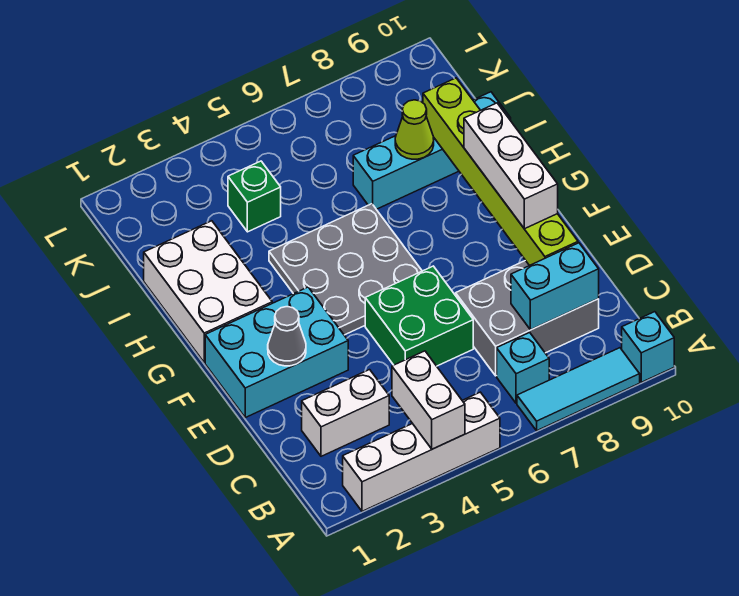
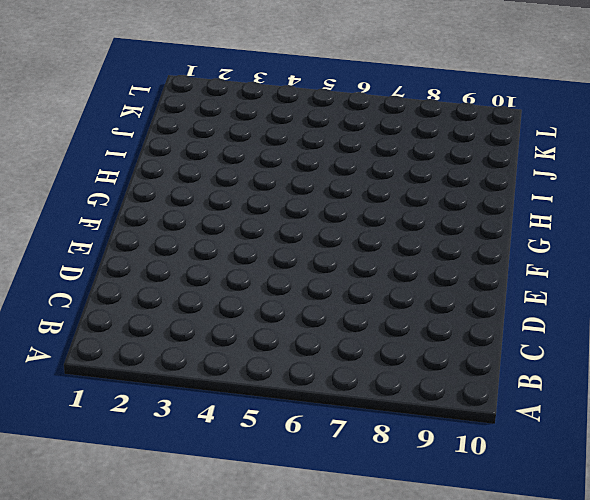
none -> white 1x4 brick [343,392,500,511]
none -> cyan 1x3 tile [517,348,640,431]
none -> cyan 1x1 brick [622,312,674,382]

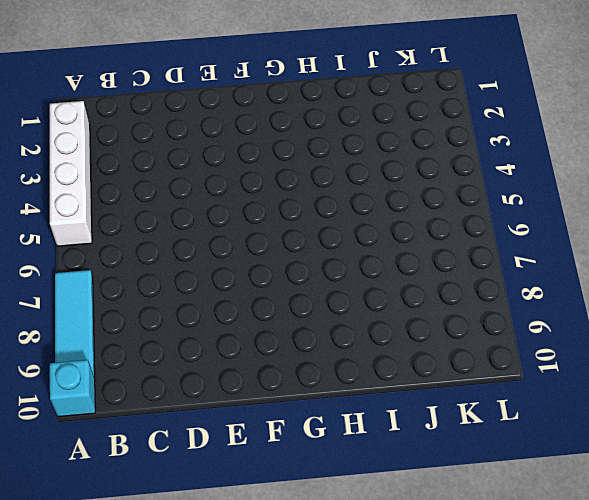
none -> cyan 1x1 brick [497,332,549,403]
none -> white 1x2 brick [302,370,389,456]
none -> grey 2x3 brick [456,260,599,376]

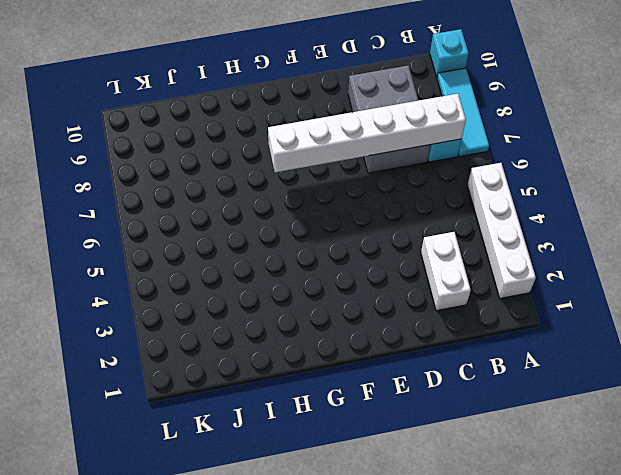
white 1x6 brick [268,94,466,172] -> none
none -> green 2x2 brick [365,266,473,366]
none -> cyan 2x3 brick [205,287,348,418]
none -> grey 3x3 plate [269,204,422,335]

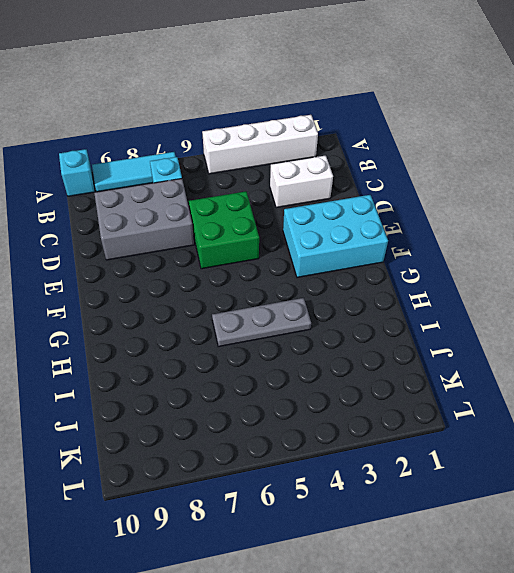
grey 1x3 plate [212,298,311,347] -> grey 3x3 plate [269,204,422,335]
none -> white 2x3 brick [144,221,272,363]
none -> cyan 1x4 brick [353,92,511,209]
none -> green 1x1 brick [228,161,281,232]

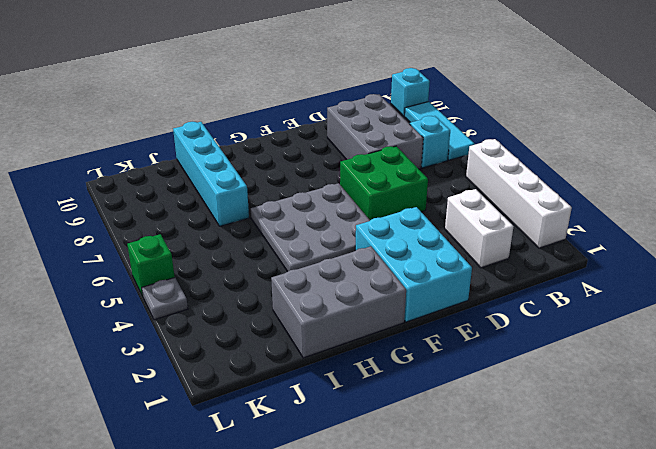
grey 2x3 brick [271,246,406,358] -> white 2x3 brick [144,221,272,363]
grey 1x1 plate [142,278,188,320] -> none
green 1x1 brick [127,234,175,296] -> green 1x1 brick moved to [228,161,281,232]
none -> white 1x2 brick [392,351,465,449]
none -> cyan 1x2 brick [511,243,599,330]
none -> lime 1x6 brick [423,78,578,266]

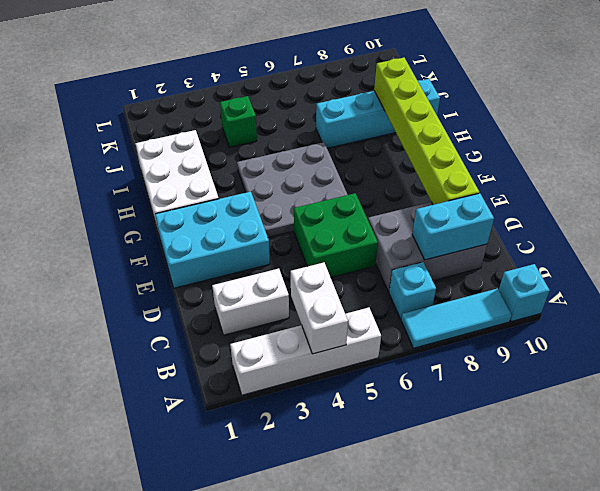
none -> grey 1x1 cone [268,307,306,366]
none -> lime 1x1 cone [395,100,434,159]
none -> white 1x3 brick [464,103,558,229]

